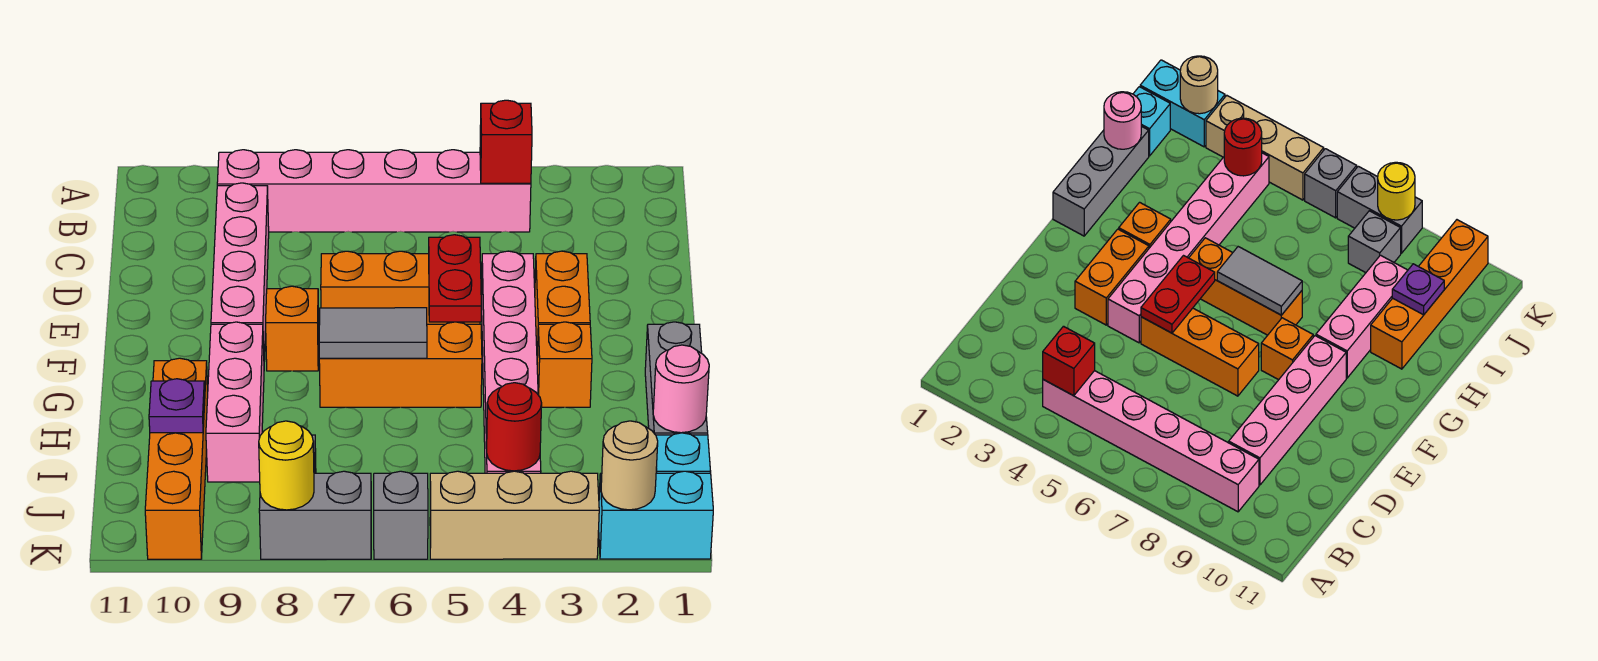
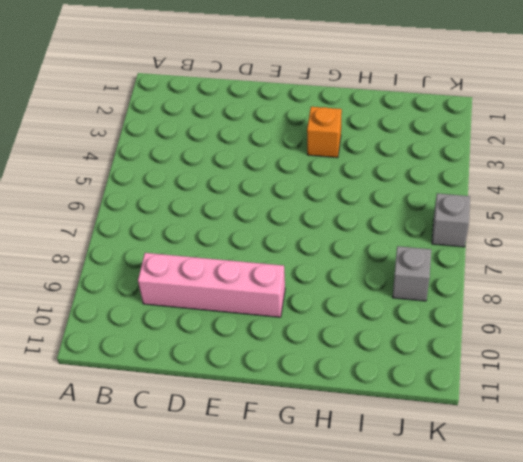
none -> pink 1x6 brick [217,150,531,232]
none -> orange 1x2 brick [535,251,590,357]
none -> pink 1x6 brick [482,251,541,473]

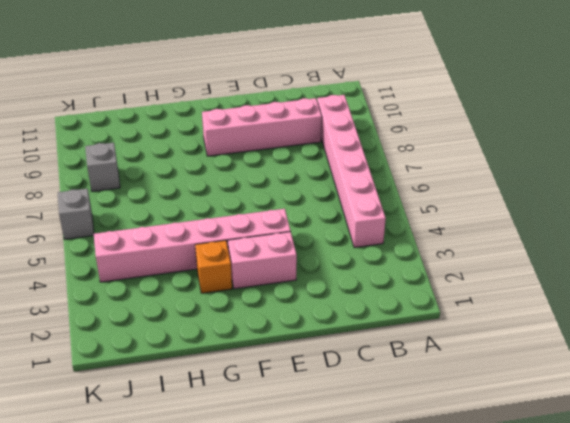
pink 1x2 brick [228,232,297,289] -> orange 1x2 brick [535,251,590,357]
none -> orange 1x3 brick [321,251,480,324]
none -> orange 1x1 brick [266,286,319,371]
none -> grey 1x3 brick [645,322,708,435]

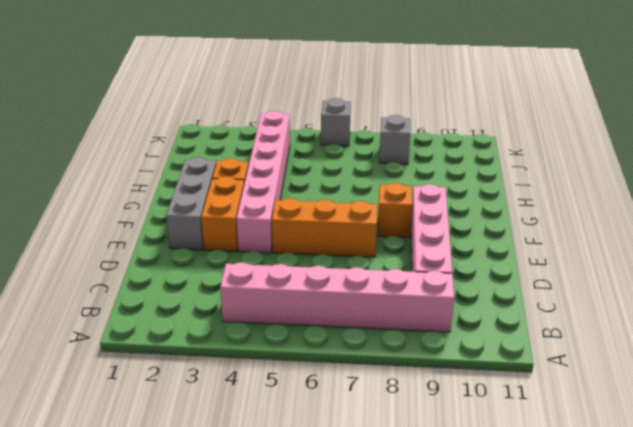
grey 1x3 brick [166,157,216,250] -> grey 1x3 brick moved to [645,322,708,435]
none -> orange 1x3 brick [319,322,482,407]
none -> pink 1x3 brick [206,322,264,482]
none -> orange 1x4 brick [145,358,208,559]

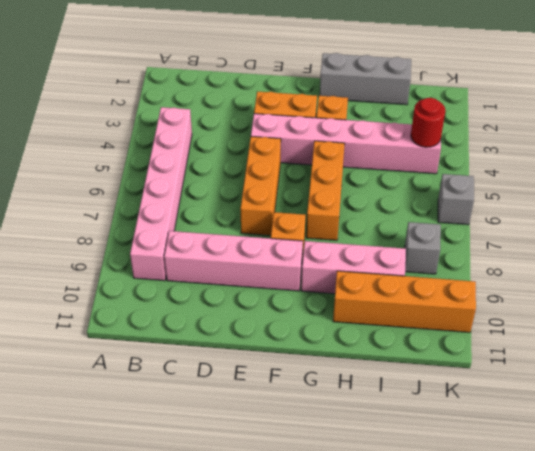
none -> cyan 1x1 brick [656,433,711,473]
none -> cyan 1x2 brick [599,471,713,559]
none -> tan 1x3 brick [430,471,599,559]

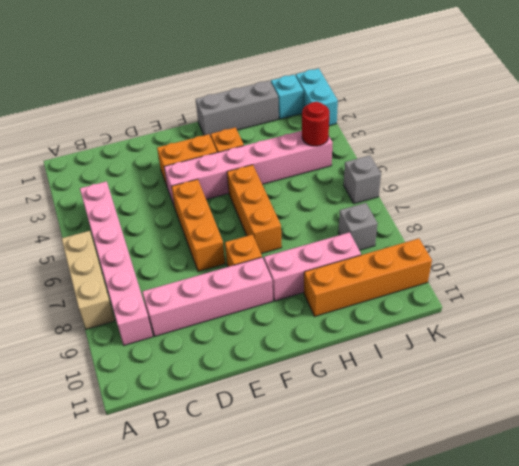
tan 1x3 brick [62,231,115,329] -> tan 1x3 brick moved to [430,471,599,559]
none -> grey 1x2 brick [259,471,371,559]
none -> red 1x1 brick [480,100,532,183]
none -> red 1x2 plate [429,235,481,322]

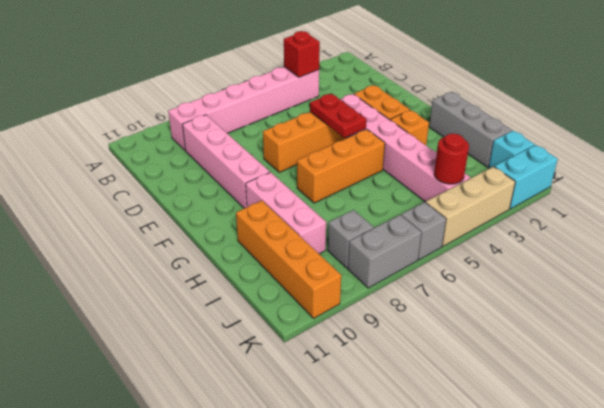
none -> orange 1x1 brick [266,286,319,371]
none -> grey 1x2 tile [319,308,427,358]
none -> pink 1x1 round brick [653,345,709,433]

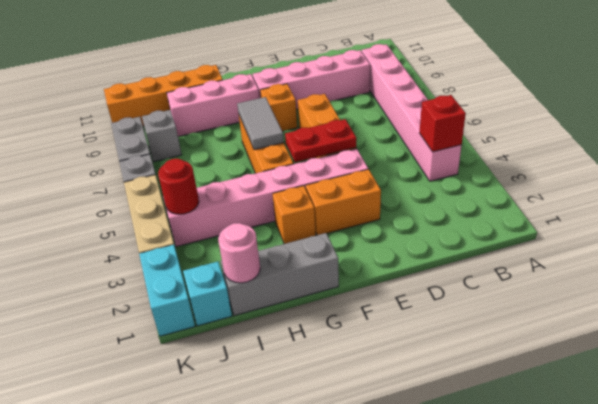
none -> purple 1x1 plate [149,379,205,433]
none -> tan 1x1 round brick [601,421,658,510]
none -> yellow 1x1 round brick [259,421,314,510]

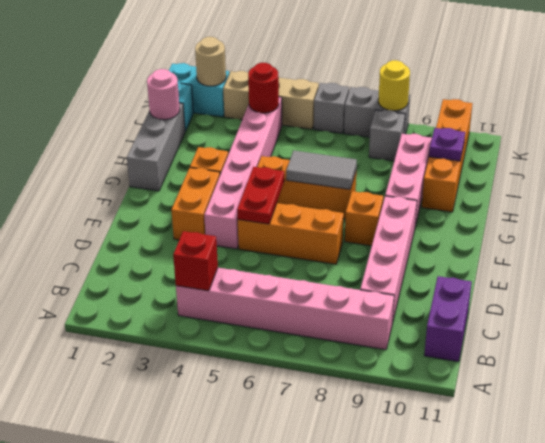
purple 1x2 brick [424,276,472,362] -> none

